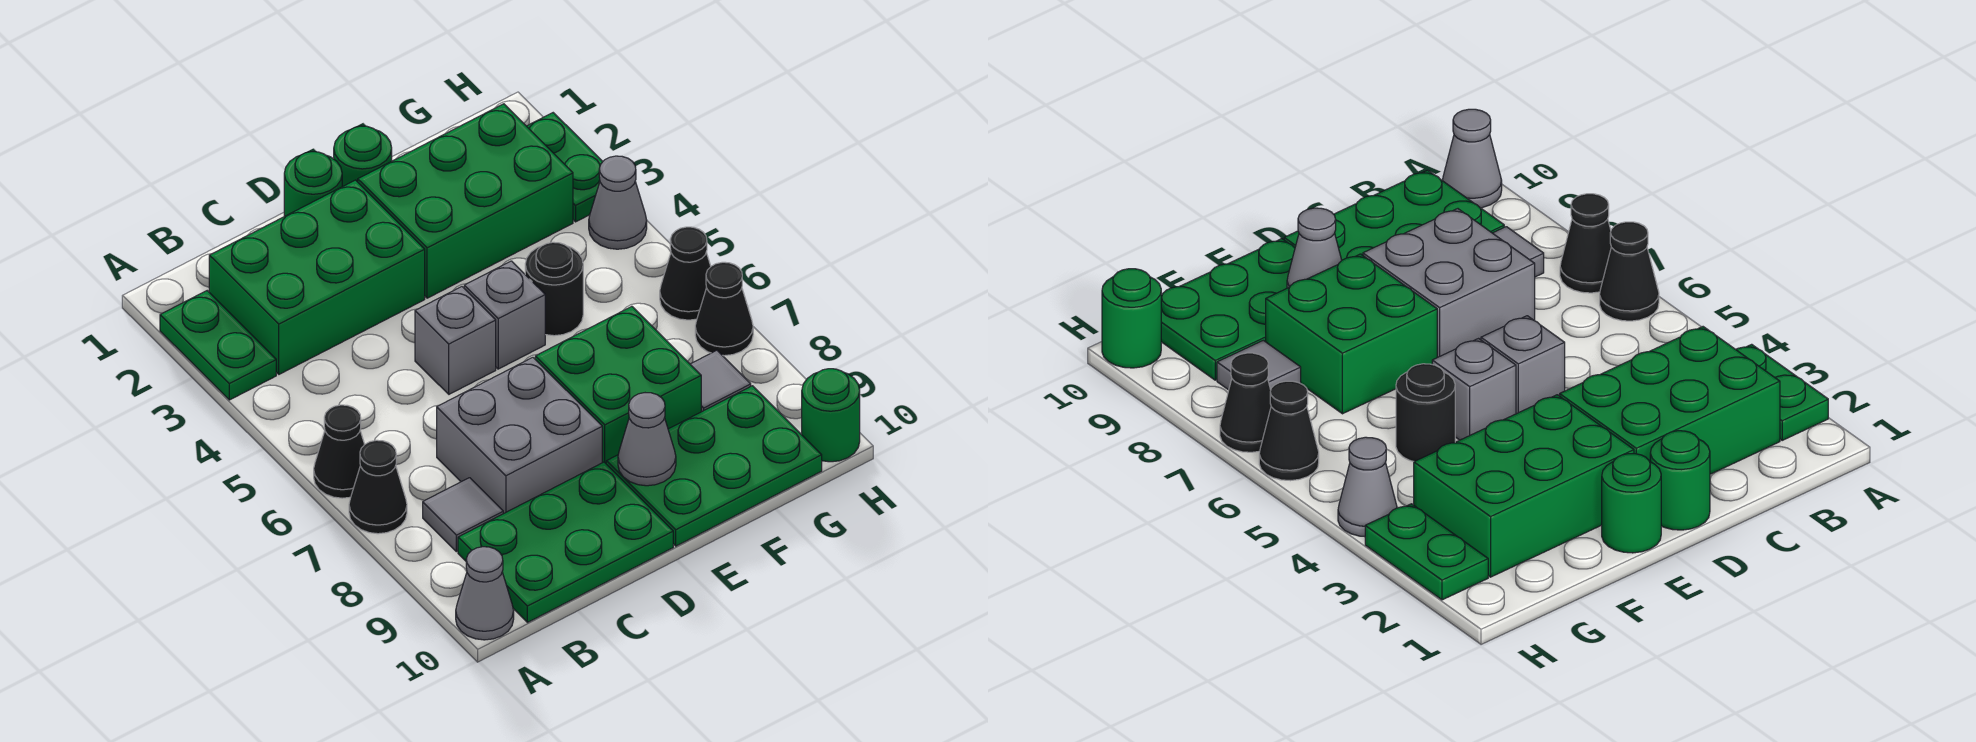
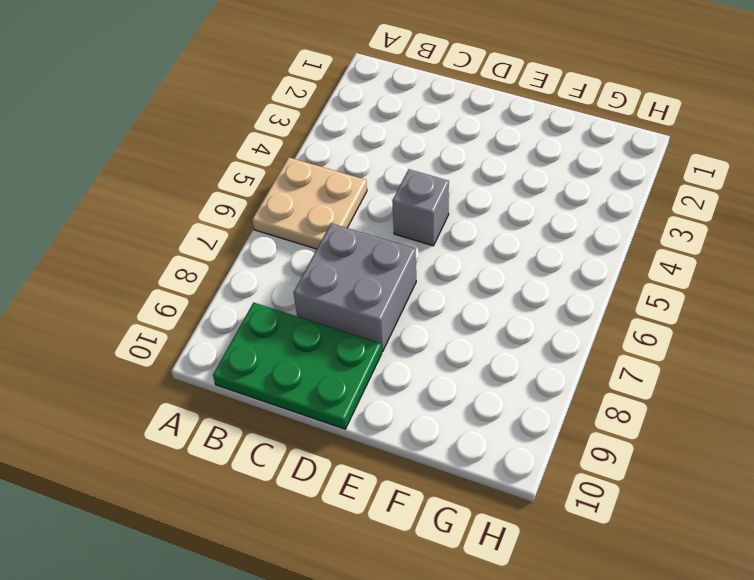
tan 2x2 plate [252,158,367,249] -> black 1x1 cone [314,405,365,498]
none -> green 1x2 plate [160,291,276,400]
none -> black 1x1 cone [349,440,407,534]
none -> grey 1x1 cone [456,547,514,640]

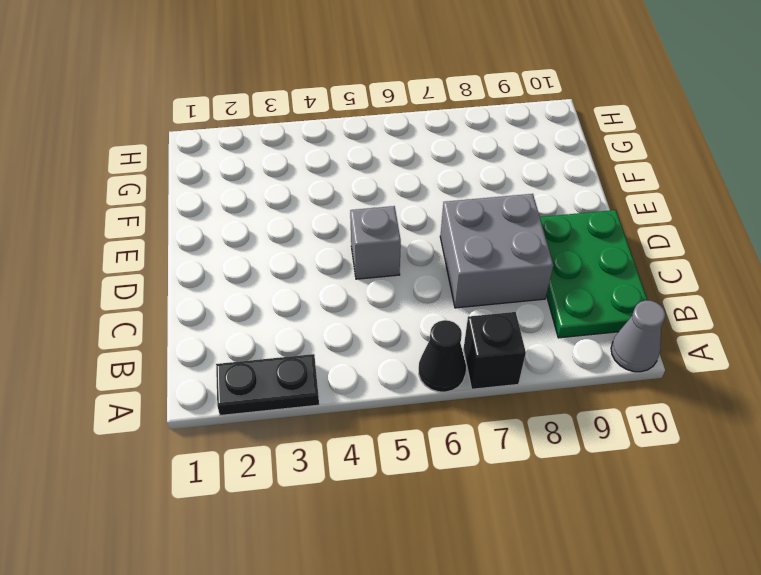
black 1x2 plate [216,354,319,415] -> green 1x2 plate [160,291,276,400]
black 1x1 brick [463,312,526,389] -> black 1x1 cone [349,440,407,534]
none -> green 2x3 brick [209,180,425,374]
none -> grey 1x1 tile [423,478,503,552]
none -> green 1x1 round brick [284,152,342,216]

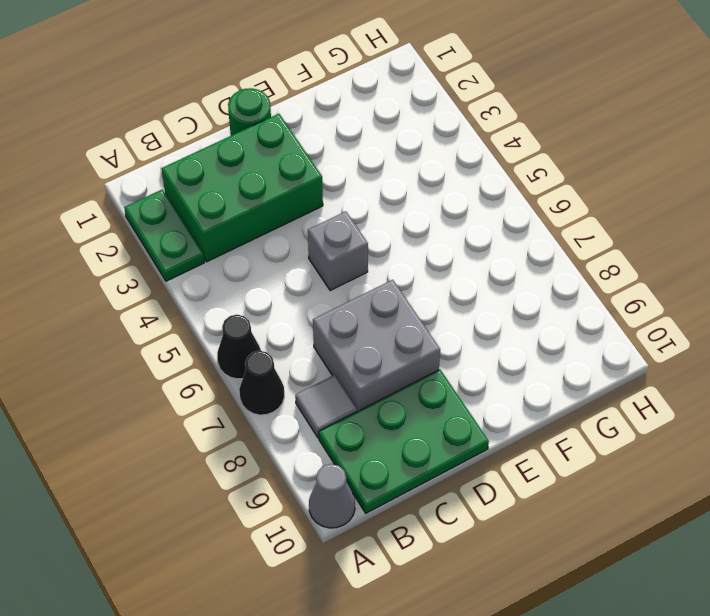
none -> green 1x1 round brick [334,126,392,187]
none -> green 2x3 brick [358,104,573,298]
none -> grey 1x1 brick [464,261,545,369]

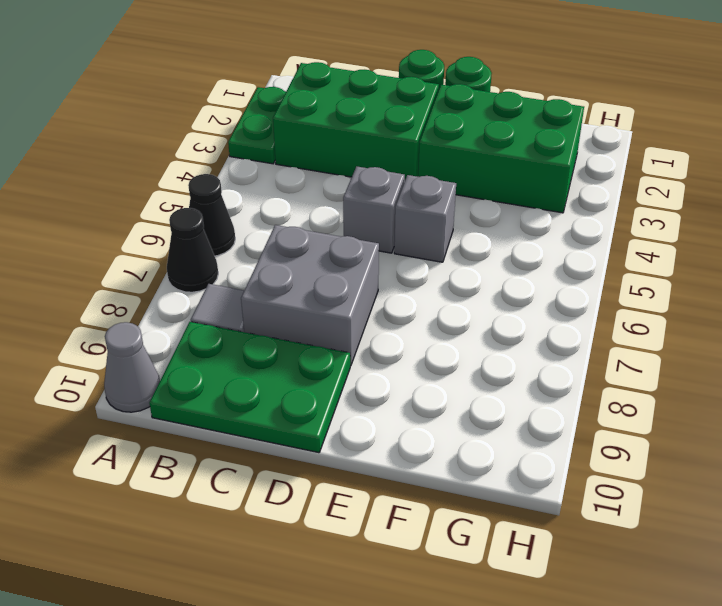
none -> green 2x2 brick [535,306,701,463]
none -> green 2x3 plate [606,386,822,546]
none -> black 1x1 round brick [525,242,583,336]

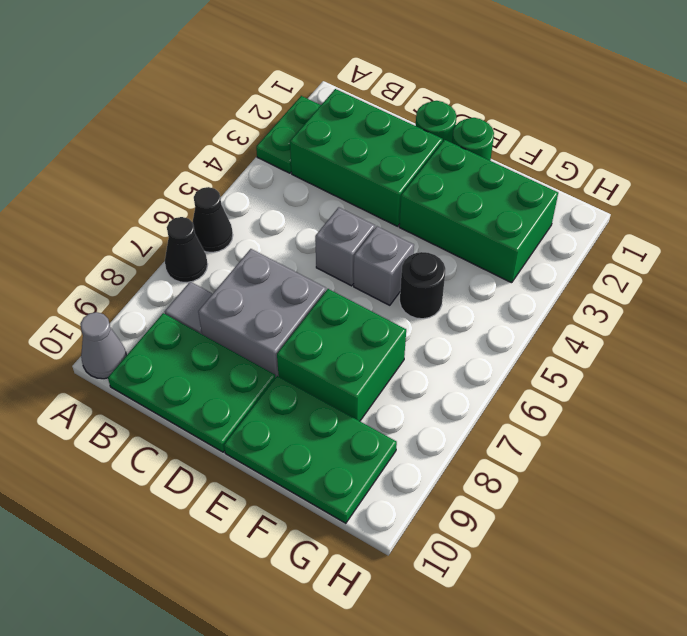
none -> grey 1x1 tile [690,350,751,412]
none -> green 1x2 plate [527,113,603,222]
none -> grey 1x1 cone [589,156,647,249]

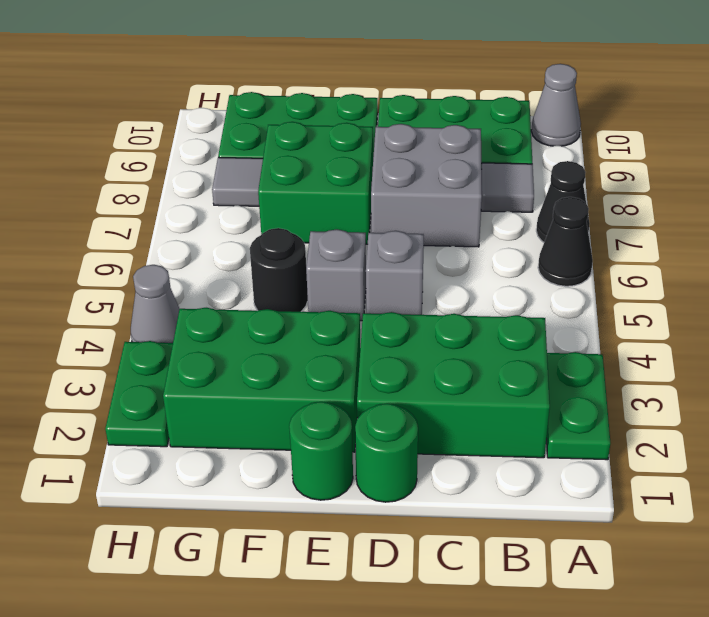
none -> black 1x1 cone [660,227,711,320]
none -> black 1x1 cone [695,262,753,356]
none -> green 1x1 round brick [802,369,860,462]

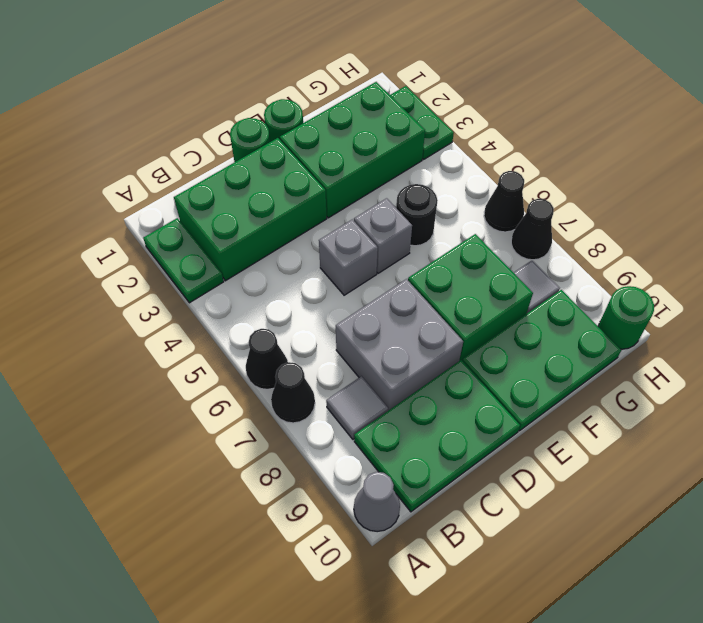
none -> grey 1x1 cone [589,156,647,249]
none -> grey 1x1 cone [618,393,676,486]

